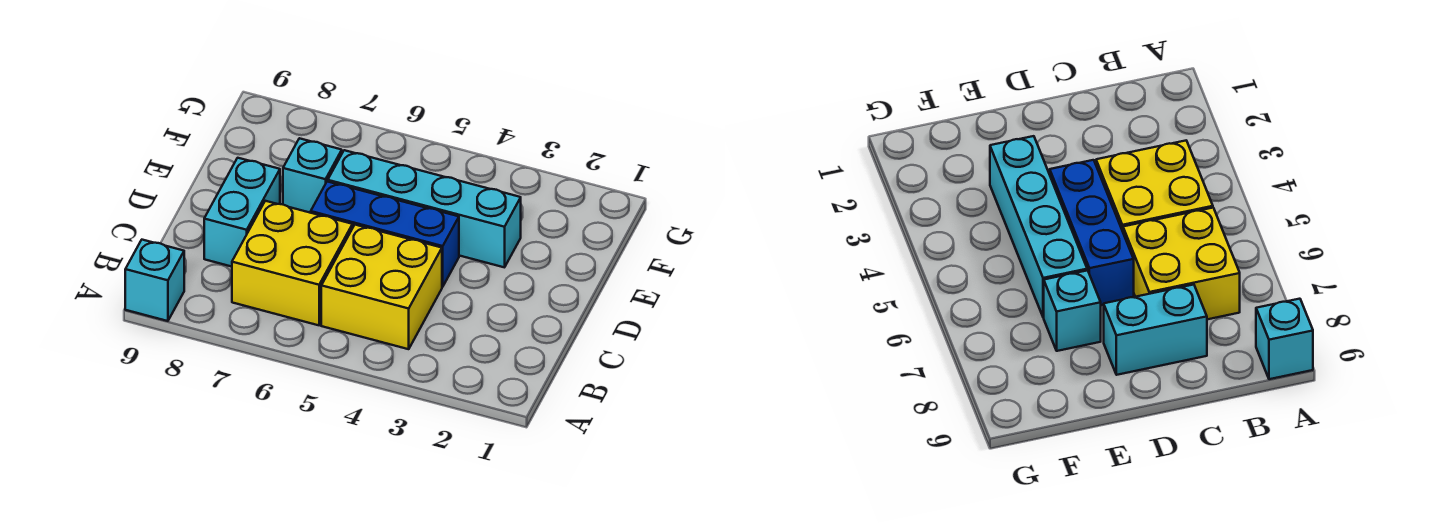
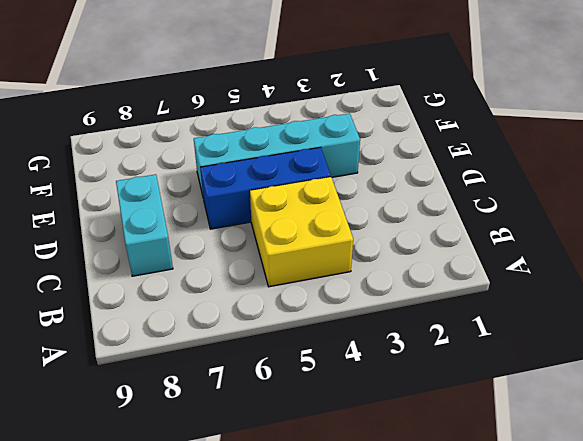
none -> cyan 1x1 brick [125,240,184,321]
none -> yellow 2x2 brick [232,201,353,325]

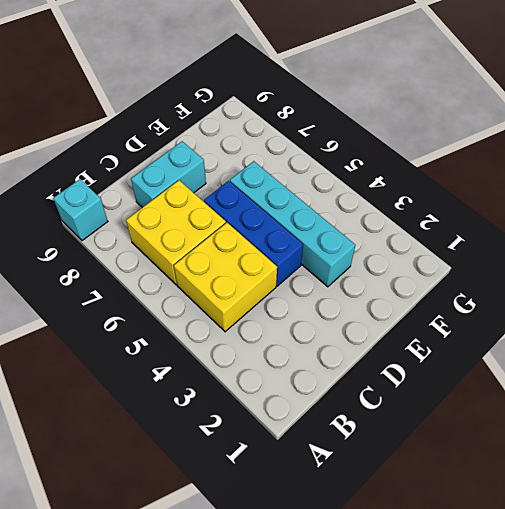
none -> cyan 1x1 brick [283,138,342,213]

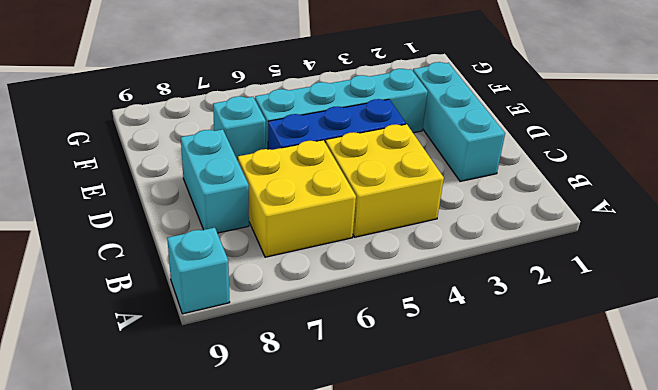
cyan 1x3 brick [413,62,505,181] -> none

